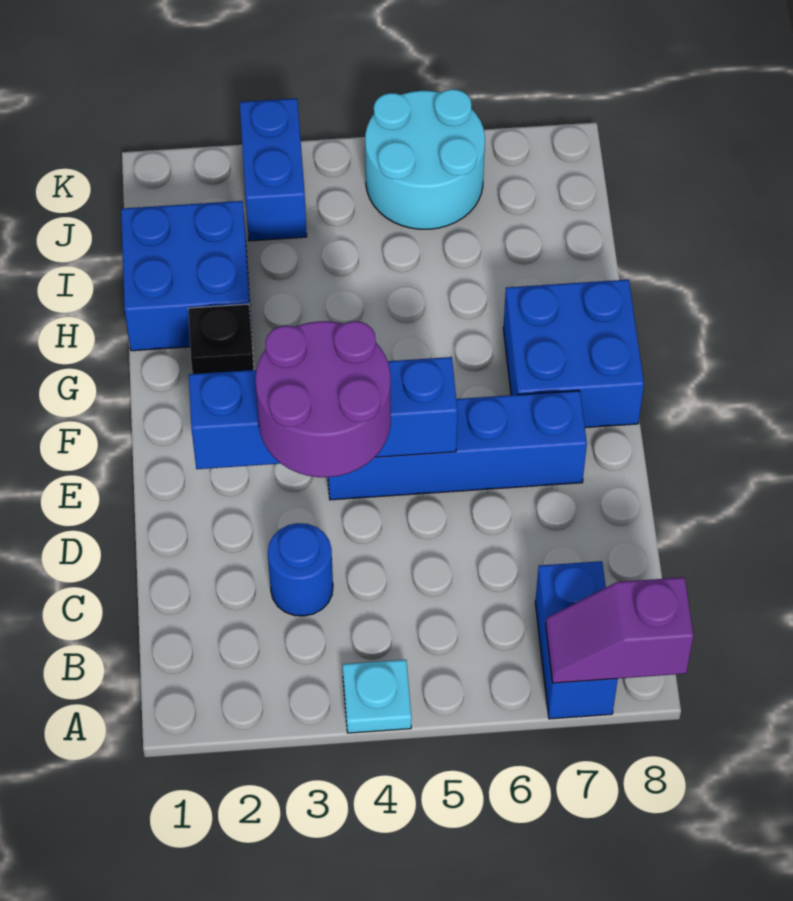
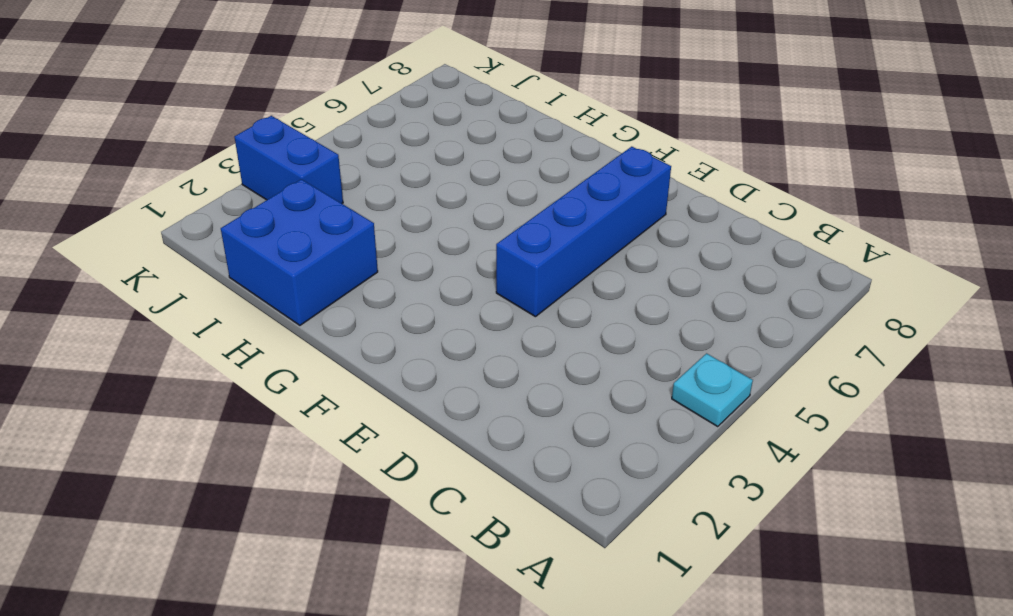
none -> blue 1x2 brick [535,561,618,719]
none -> blue 1x1 round brick [268,523,333,616]
none -> blue 2x2 brick [503,280,644,428]

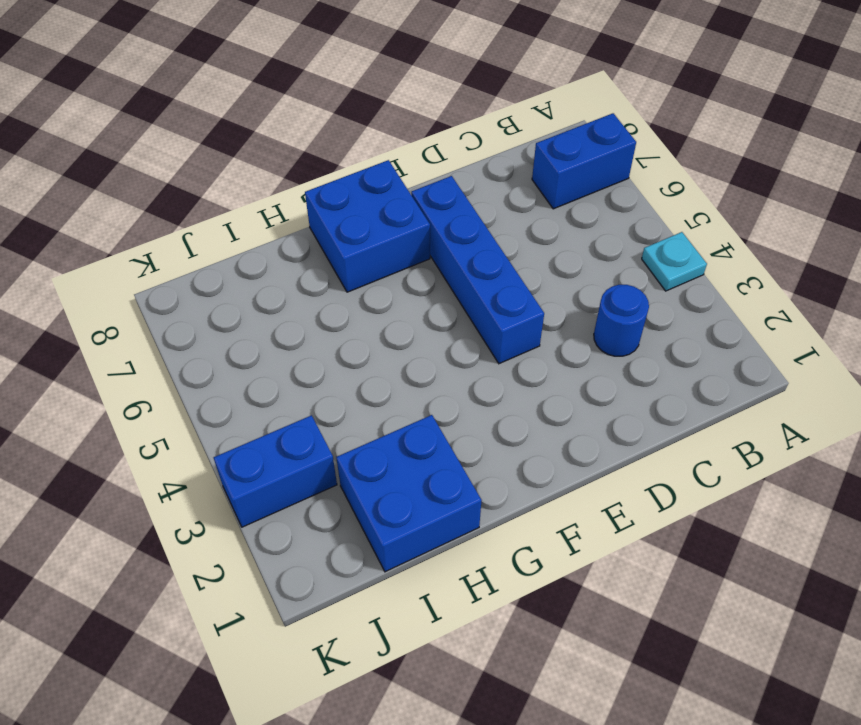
none -> black 1x1 brick [188,304,254,374]
none -> cyan 2x2 round brick [365,89,485,229]
none -> purple 1x2 slope [546,577,693,683]

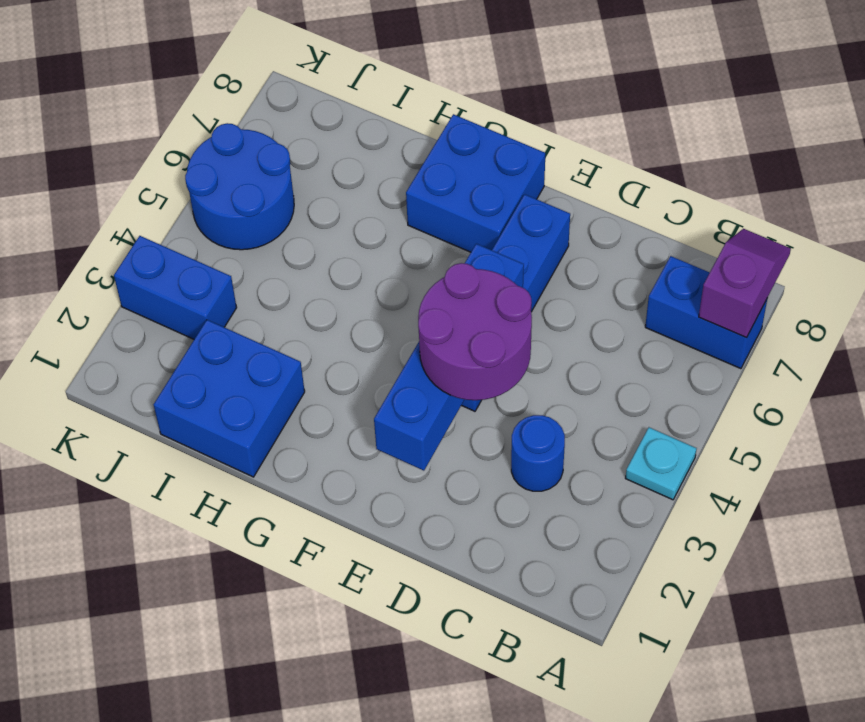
purple 1x2 slope [699,229,791,338] -> purple 1x2 slope turned to [546,577,693,683]
blue 2x2 round brick [185,123,294,250] -> cyan 2x2 round brick [365,89,485,229]
none -> black 1x1 brick [188,304,254,374]

